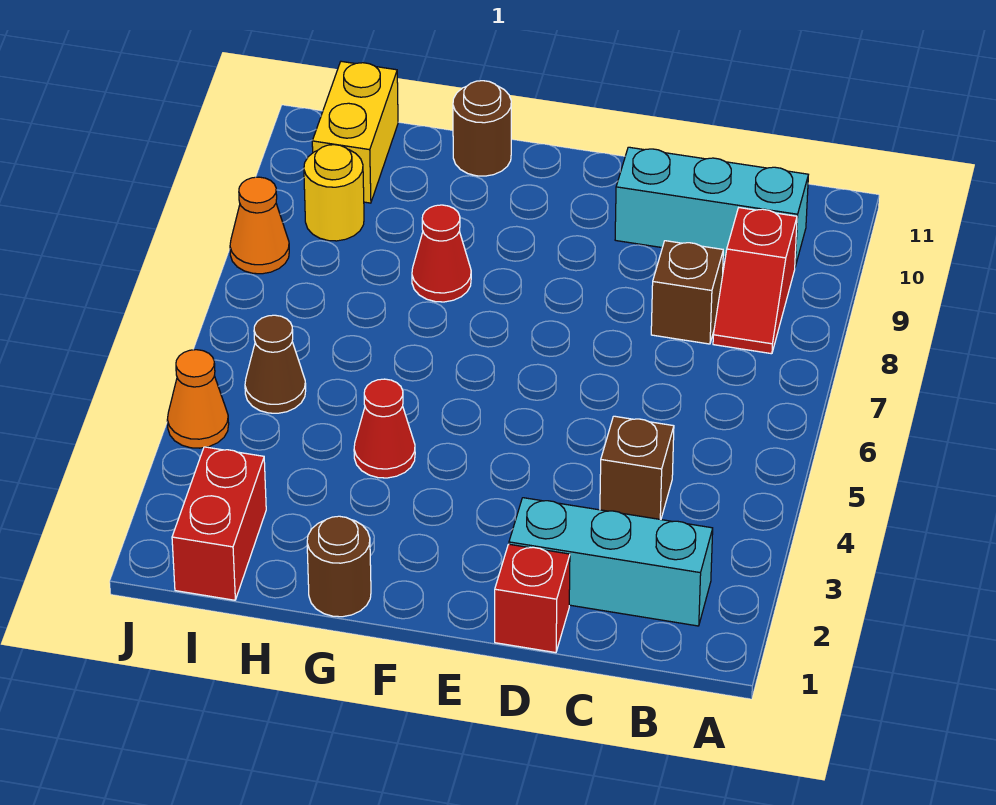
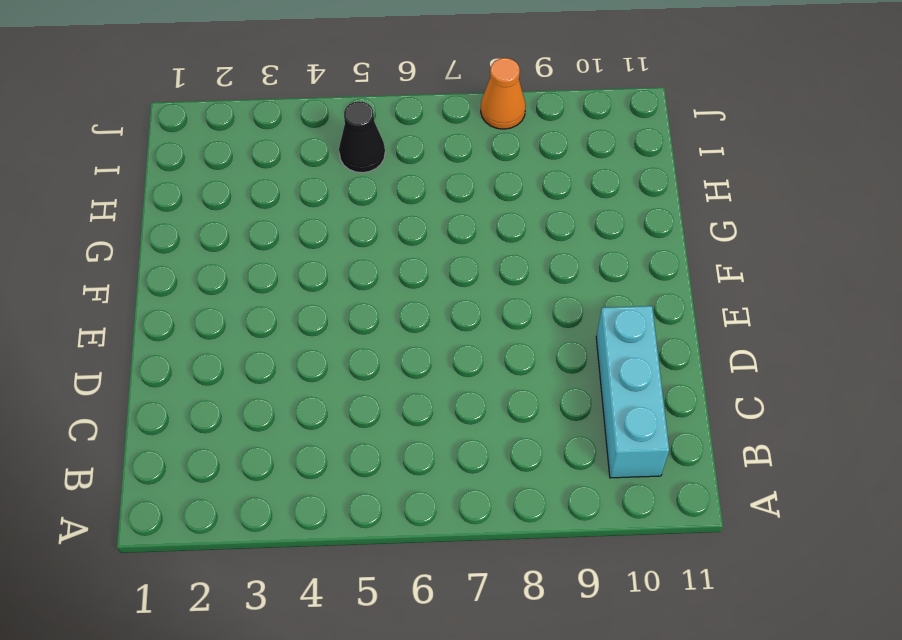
black 1x1 cone [339,101,385,173] -> brown 1x1 cone [245,315,306,413]
none -> cyan 1x3 brick [509,498,713,626]
none -> red 1x2 slope [713,208,797,354]
none -> brown 1x1 brick [600,416,674,520]

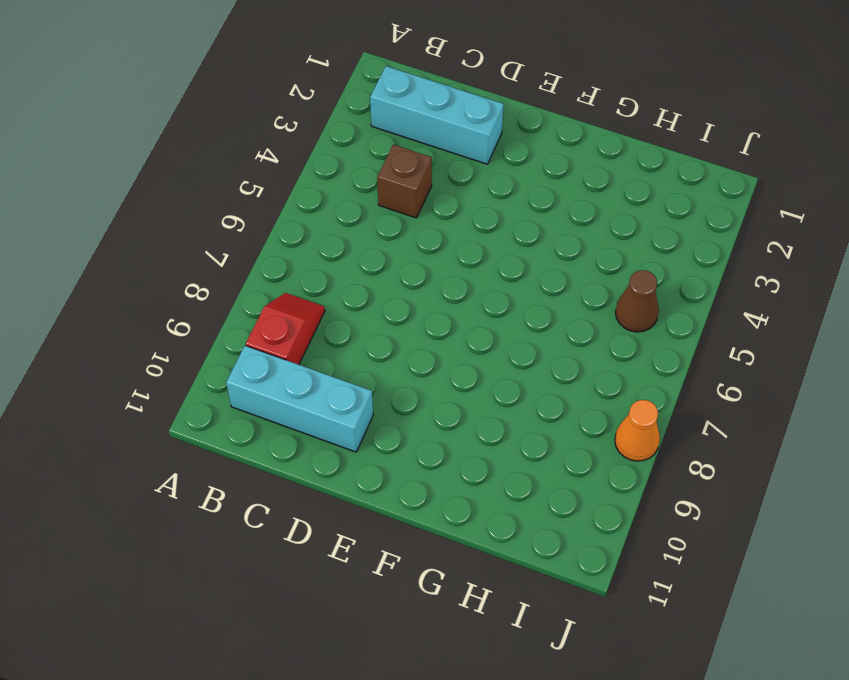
none -> brown 1x1 brick [651,241,723,344]
none -> red 1x1 brick [495,544,570,653]
none -> brown 1x1 round brick [307,516,371,617]

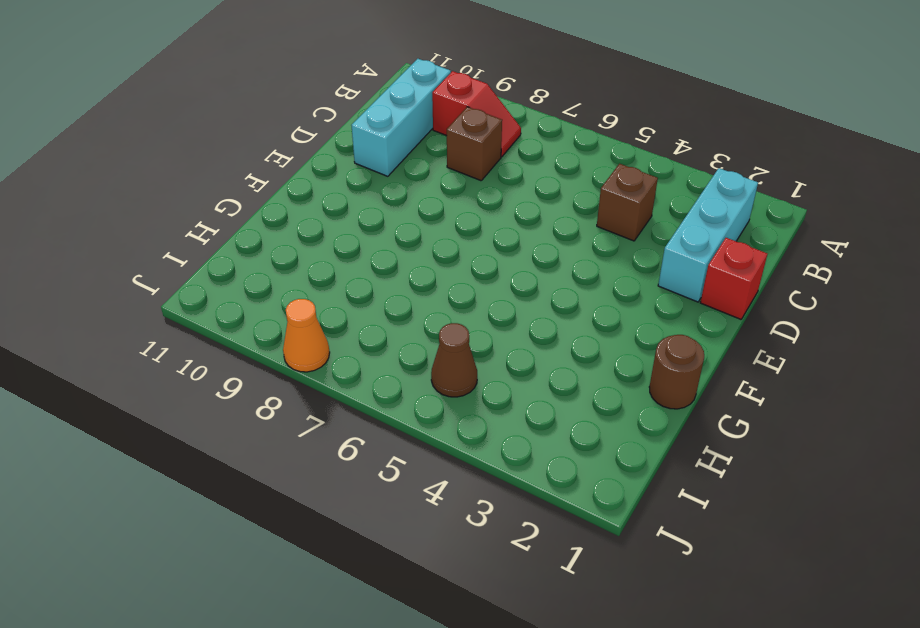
none -> red 1x1 cone [354,379,415,478]
none -> red 1x1 cone [412,205,471,302]
none -> brown 1x1 round brick [453,81,511,176]

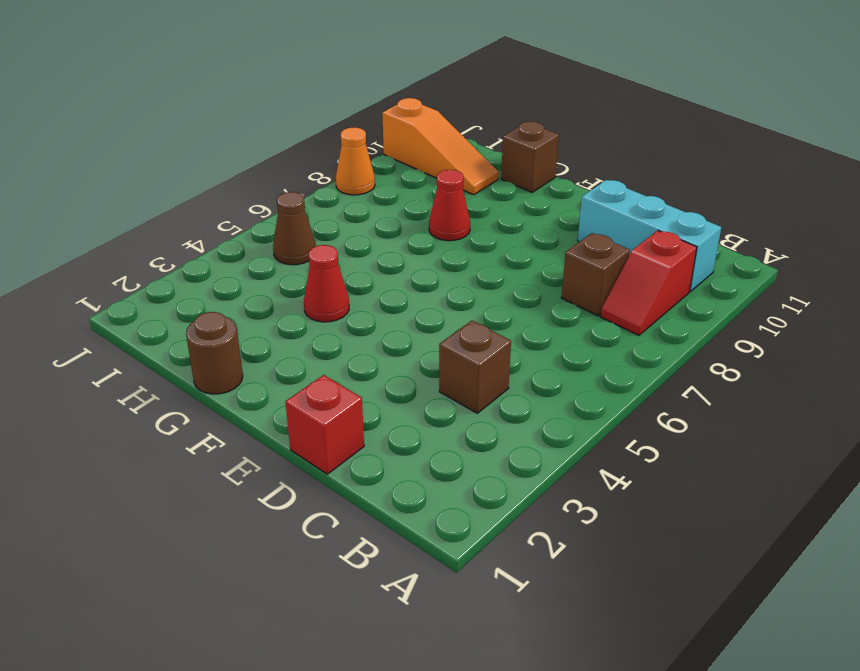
brown 1x1 brick [501,122,559,192] -> brown 1x1 round brick [453,81,511,176]
orange 1x3 slope [382,98,499,195] -> yellow 1x2 brick [312,61,398,203]
none -> cyan 1x3 brick [509,498,713,626]
none -> red 1x2 brick [172,447,266,600]
none -> yellow 1x1 round brick [304,145,364,241]

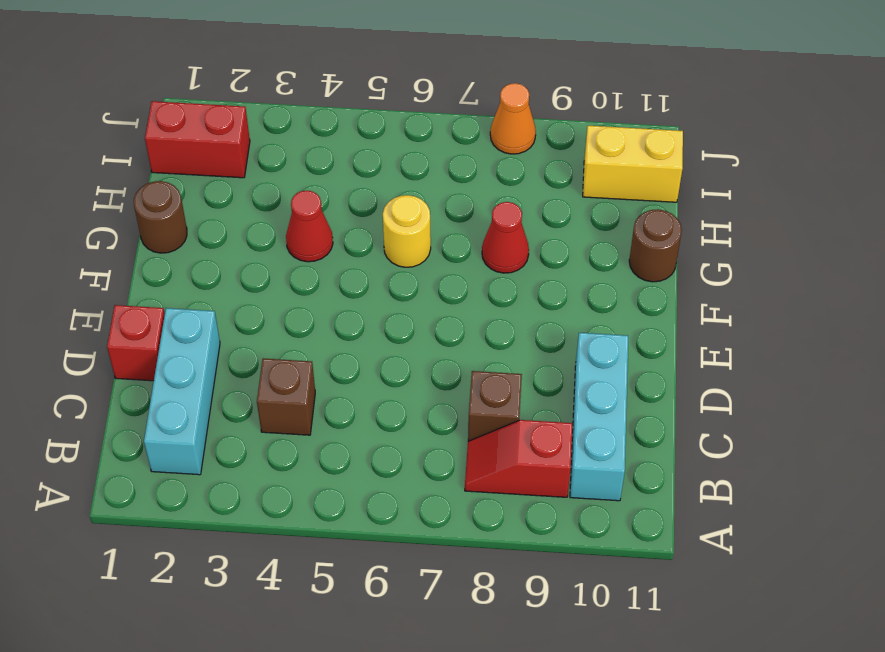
yellow 1x1 round brick [383,195,431,267] -> yellow 1x1 round brick moved to [304,145,364,241]
none -> brown 1x1 cone [245,315,306,413]
none -> orange 1x1 cone [167,350,229,448]

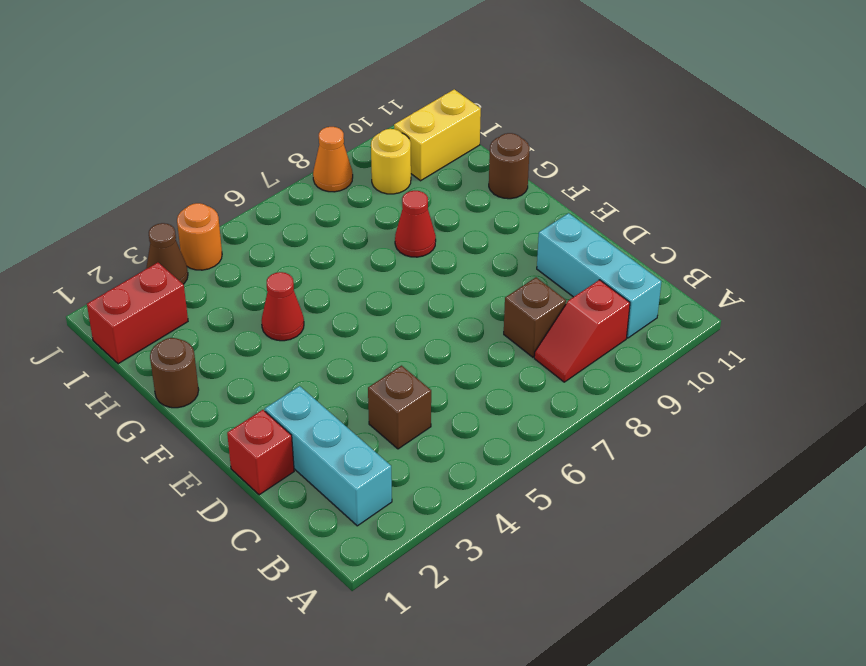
brown 1x1 cone [146,223,188,284] -> brown 1x1 cone moved to [245,315,306,413]
orange 1x1 round brick [177,203,222,270] -> orange 1x1 cone [167,350,229,448]

